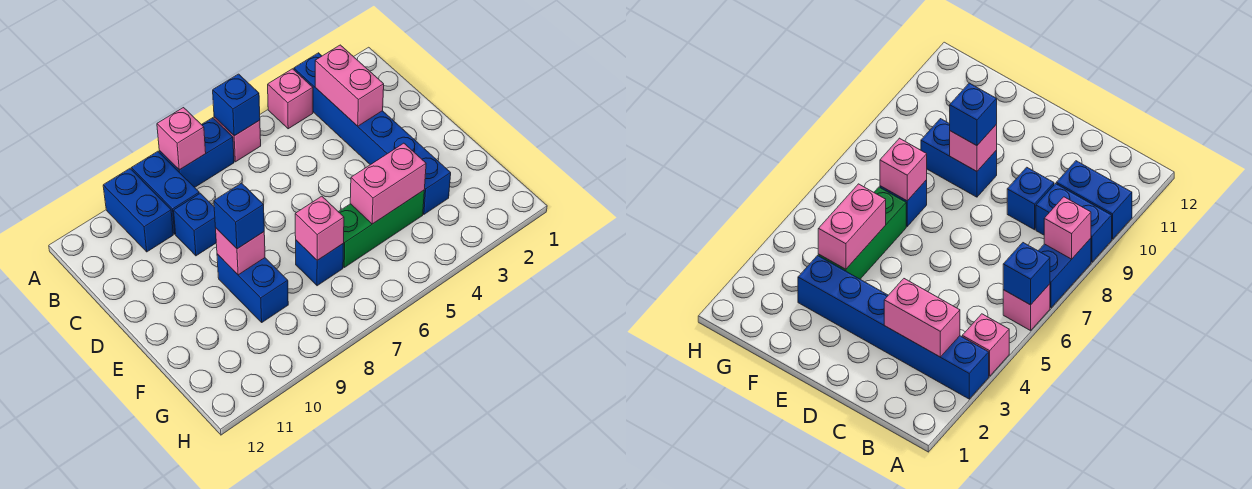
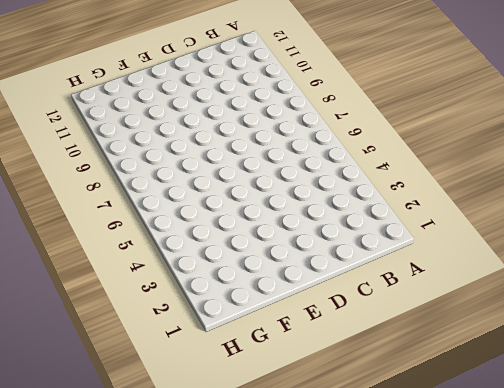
none -> blue 1x6 brick [294,53,451,214]
none -> pink 1x1 brick [268,69,313,129]
none -> pink 1x1 brick [214,117,261,162]

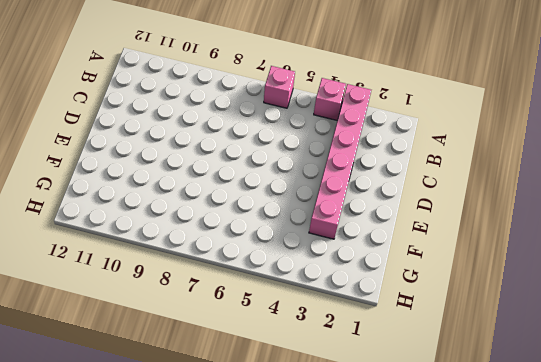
pink 1x6 brick [309,84,371,239] -> blue 1x6 brick [294,53,451,214]
none -> blue 1x2 brick [159,118,234,187]
none -> blue 1x2 brick [132,151,199,234]
none -> blue 1x2 brick [103,169,173,252]

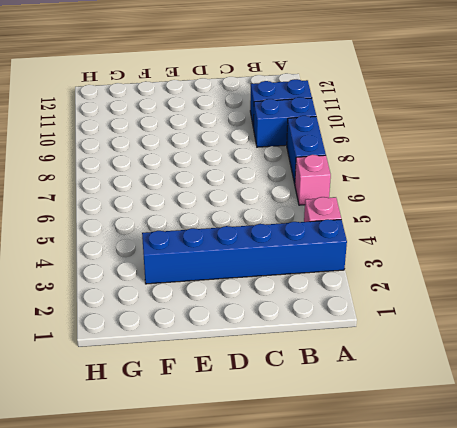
none -> blue 1x1 brick [174,193,216,256]
none -> blue 1x2 brick [217,254,288,322]
none -> green 1x3 brick [339,190,424,267]

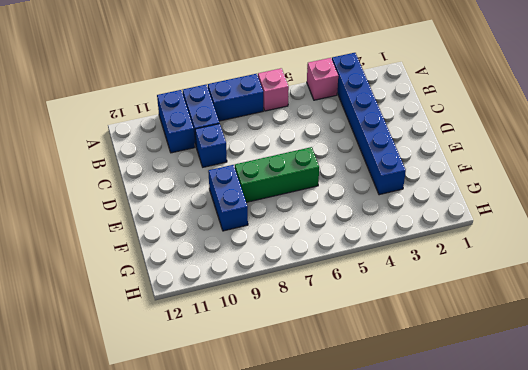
green 1x3 brick [235,147,319,202] -> green 1x3 brick moved to [339,190,424,267]
none -> blue 1x1 brick [296,240,344,286]
none -> blue 1x1 brick [213,74,260,136]
none -> pink 1x1 brick [157,108,206,170]

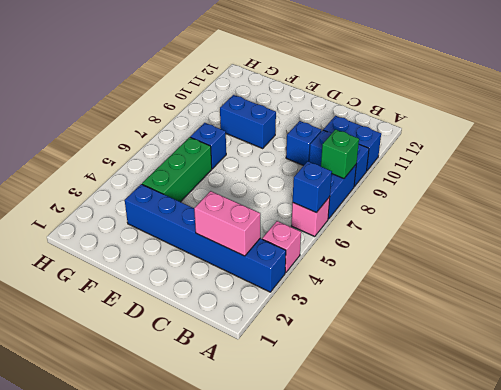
green 1x1 brick [321,129,359,179] -> pink 1x1 brick [157,108,206,170]
none -> pink 1x1 brick [216,228,265,275]
none -> pink 1x2 brick [350,143,426,224]
none -> pink 1x1 brick [295,196,344,260]

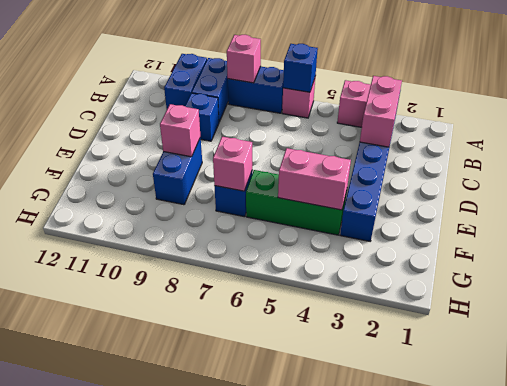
none -> blue 1x1 brick [214,183,264,249]

